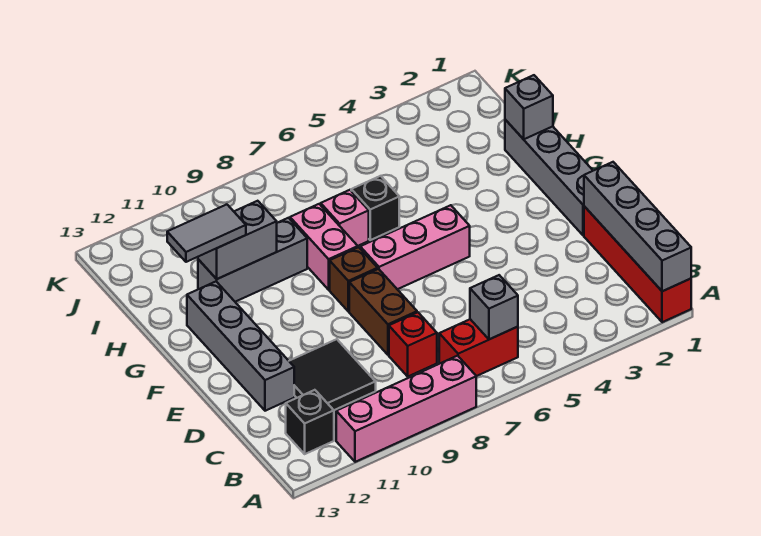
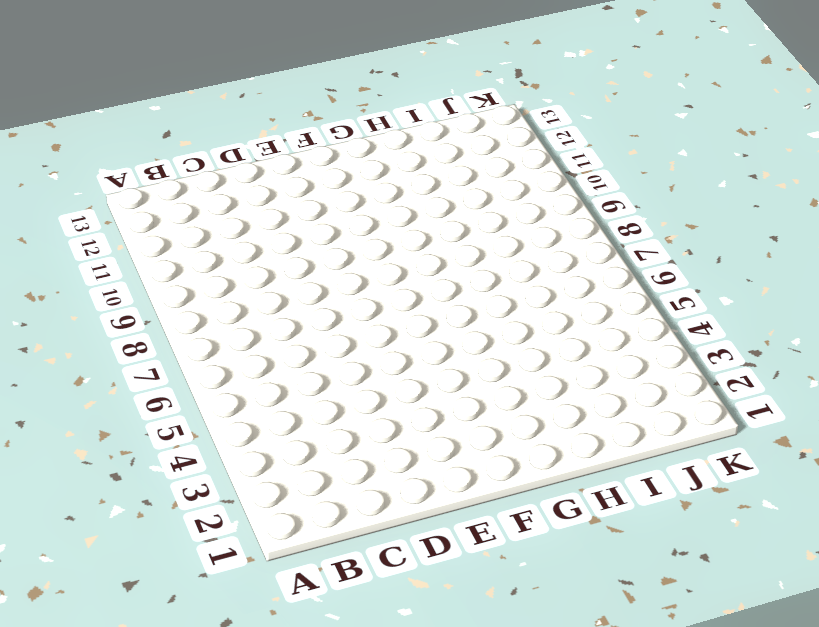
none -> red 1x4 brick [584,206,691,322]
none -> pink 1x4 brick [336,356,476,462]
none -> red 1x2 brick [439,319,518,376]

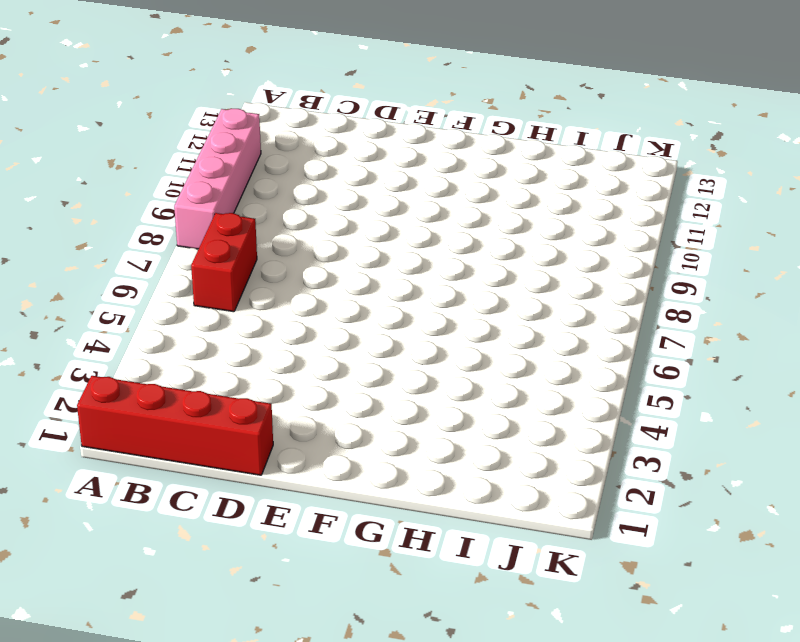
none -> black 1x1 brick [286,390,334,454]
none -> red 1x1 brick [389,312,437,376]
none -> black 2x2 tile [289,339,376,410]

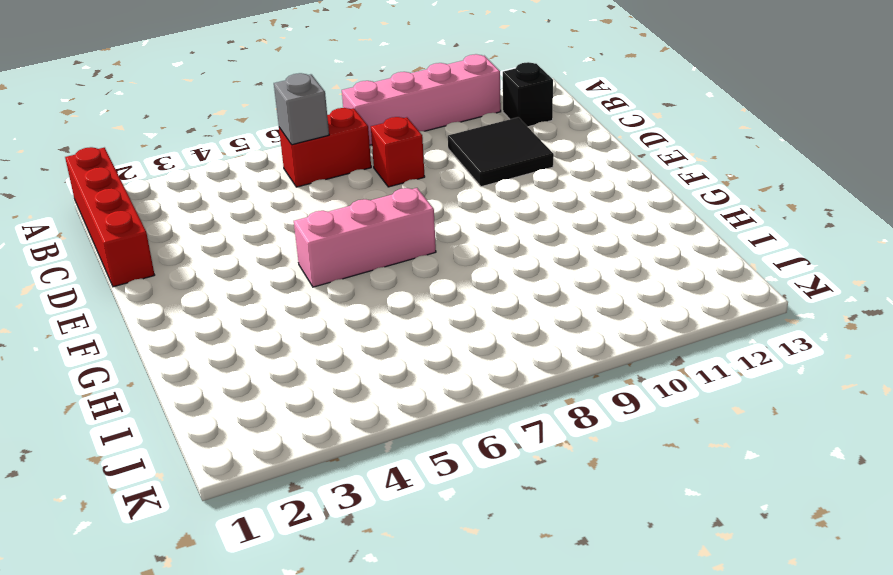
none -> brown 1x2 brick [349,269,417,355]
none -> grey 1x4 brick [187,282,294,411]
none -> grey 1x4 brick [505,120,593,235]

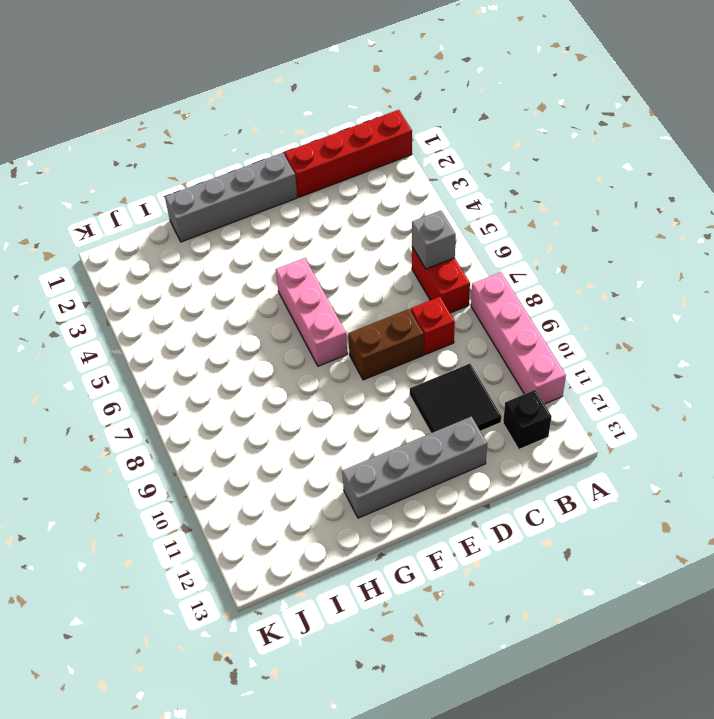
none -> brown 1x1 brick [330,247,378,312]
none -> pink 1x2 brick [290,204,358,290]
none -> black 1x1 brick [351,176,399,240]

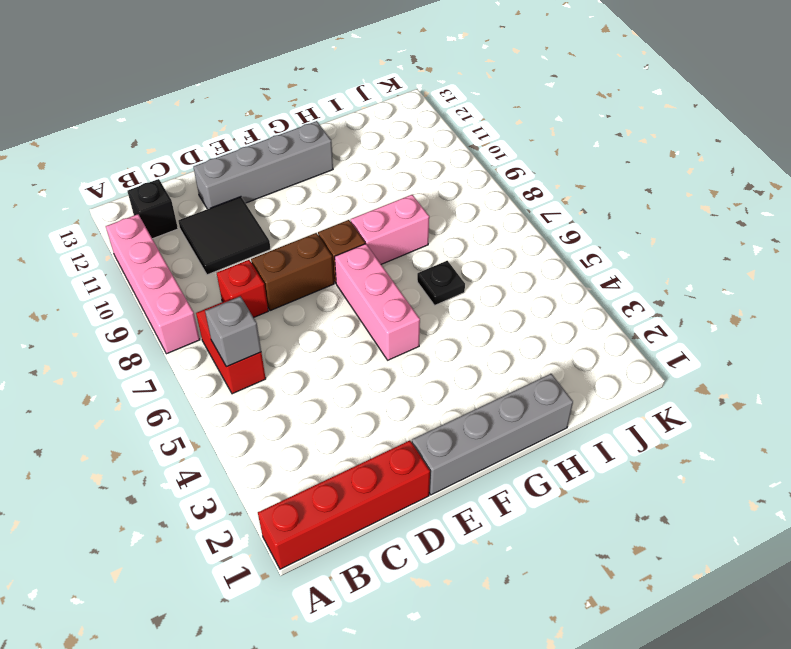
black 1x1 plate [417,261,465,305] -> black 1x1 brick [351,176,399,240]
none -> pink 1x1 brick [321,190,369,246]
none -> grey 1x3 brick [198,218,307,302]
none -> grey 1x4 brick [584,162,691,291]

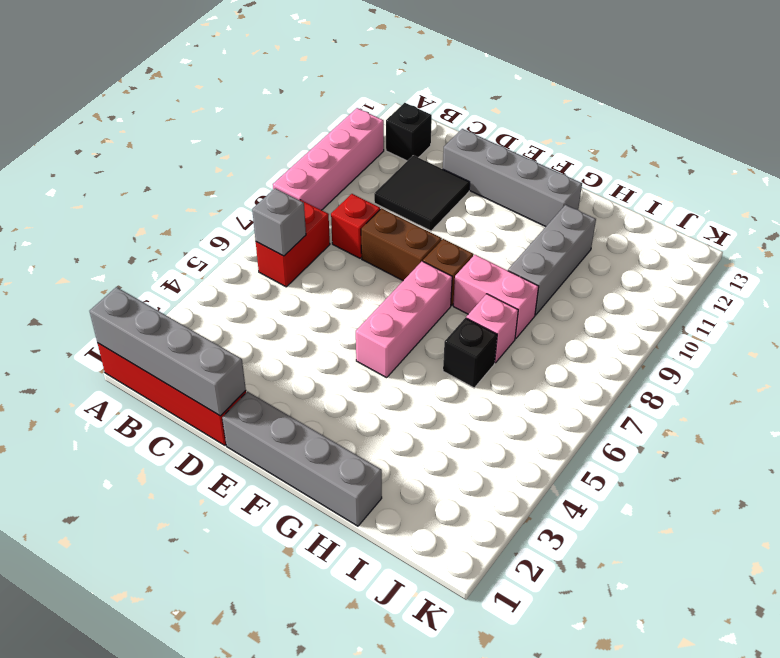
none -> grey 1x1 brick [505,75,553,139]
none -> grey 1x2 brick [198,201,277,279]
none -> grey 1x2 tile [167,205,246,262]

